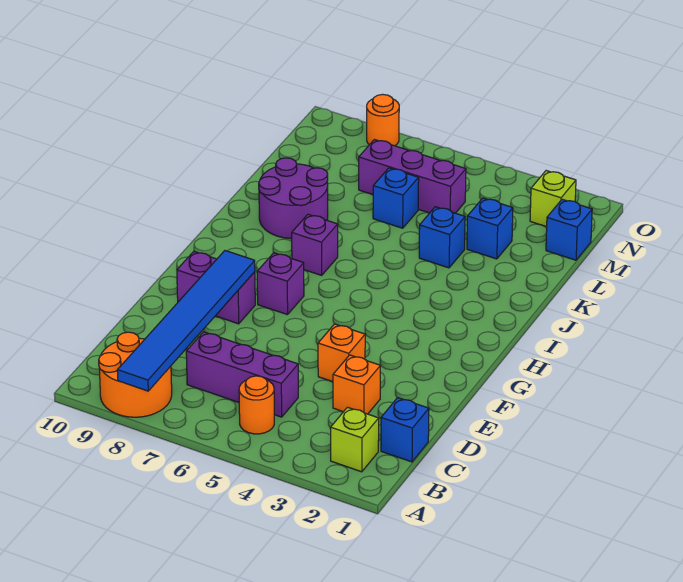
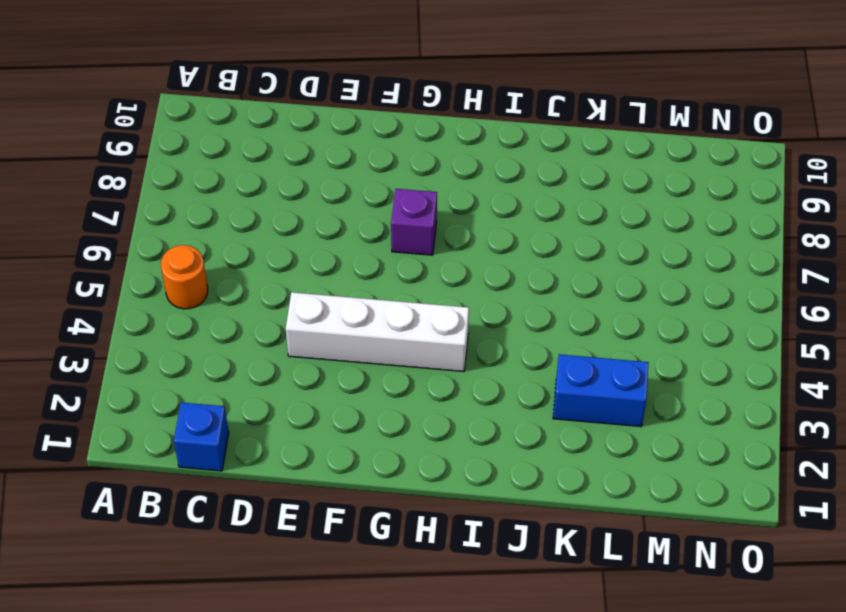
white 1x4 brick [286,292,469,372] -> orange 1x1 brick [318,324,365,382]
blue 1x2 brick [553,354,649,427] -> blue 1x1 brick [467,198,513,259]
none -> orange 2x2 round brick [99,332,172,417]
none -> lime 1x1 brick [331,407,379,472]
none -> purple 1x3 brick [186,332,298,417]

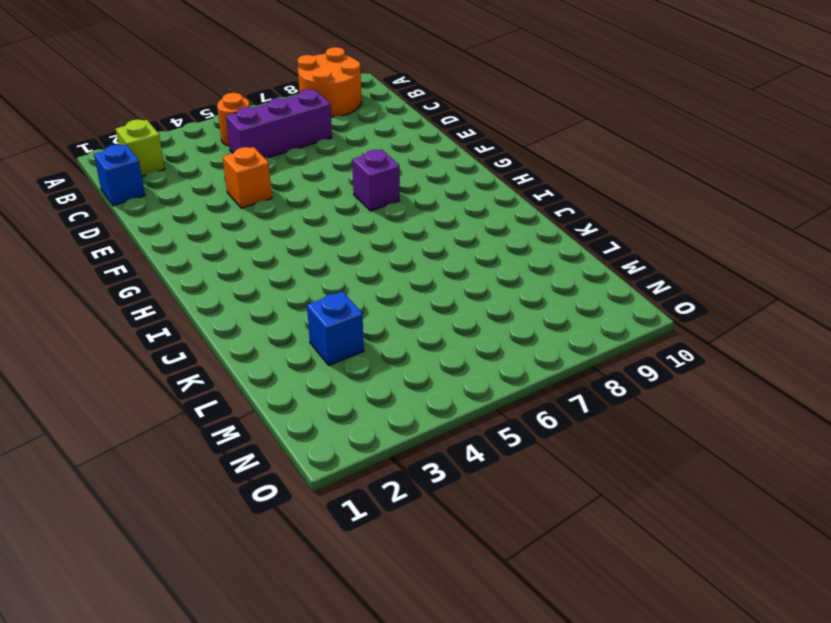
none -> orange 1x1 brick [333,355,380,414]
none -> purple 1x2 brick [177,251,255,324]
none -> purple 1x1 brick [292,214,338,275]

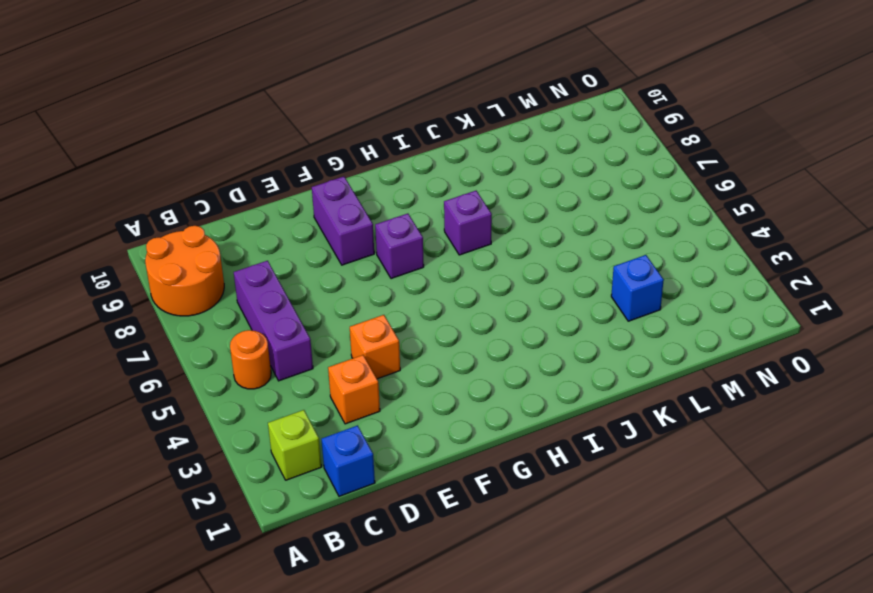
none -> purple 2x2 round brick [259,158,328,239]
none -> blue 1x1 brick [419,207,465,268]
none -> blue 1x1 brick [373,168,419,228]

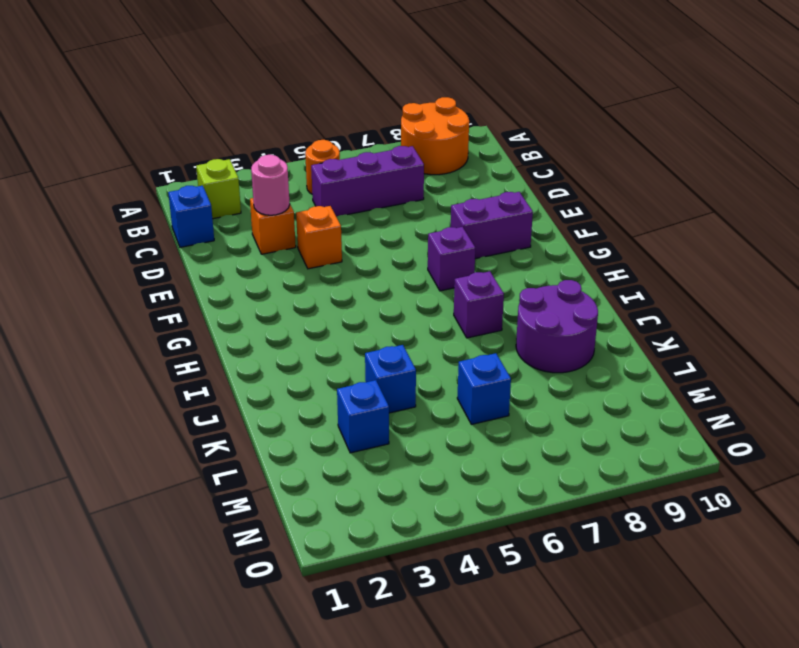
pink 1x1 round brick [251,155,290,215] -> none
none -> blue 1x1 brick [546,199,592,260]
none -> purple 1x3 brick [359,140,466,213]
none -> lime 1x1 brick [530,171,576,227]

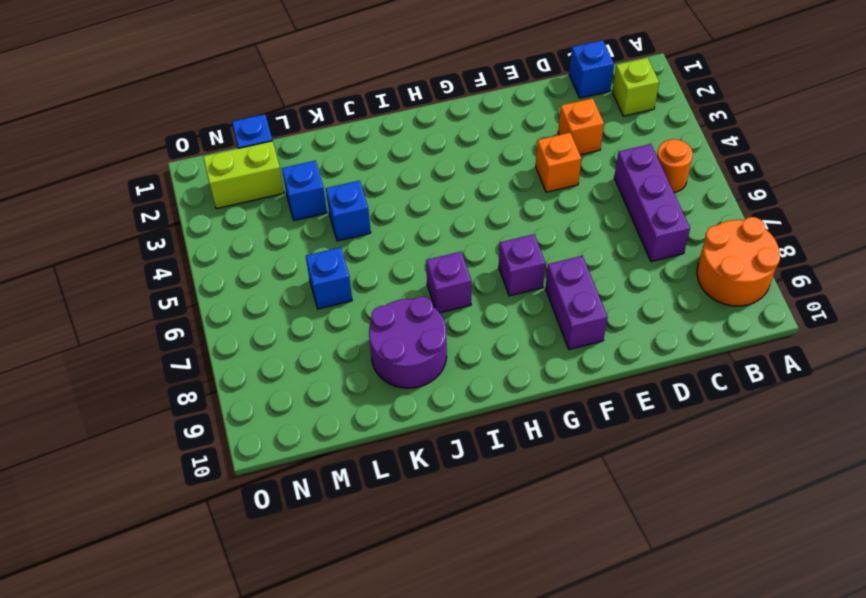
lime 1x2 brick [203,141,284,209] -> lime 1x1 brick [530,171,576,227]
none -> purple 1x3 brick [359,140,466,213]
none -> orange 1x1 round brick [367,94,399,146]
none -> blue 1x6 tile [117,251,255,391]

